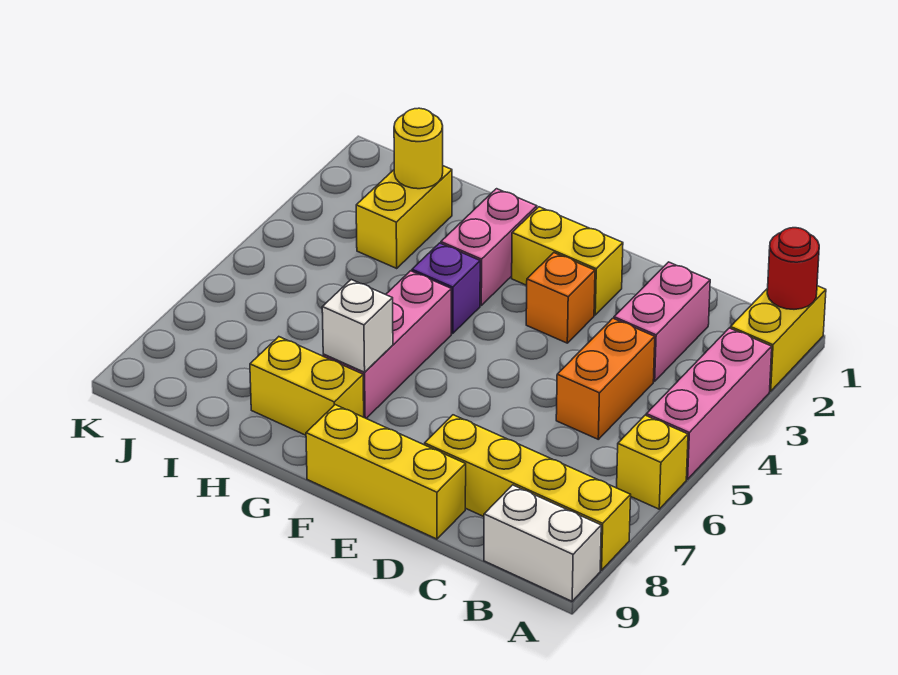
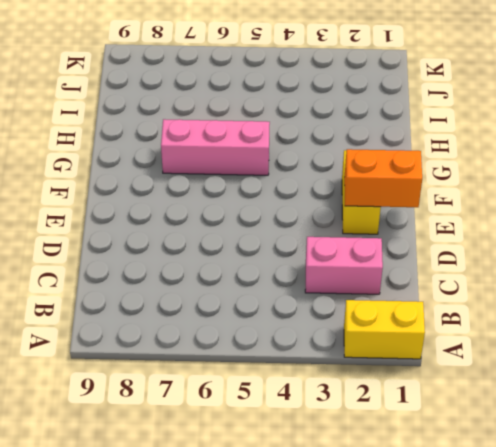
orange 1x2 brick [344,149,422,207] -> orange 1x2 brick moved to [556,318,655,439]
none -> pink 1x3 brick [646,328,772,479]
none -> yellow 1x1 brick [617,415,688,509]
none -> yellow 1x4 brick [425,415,631,570]

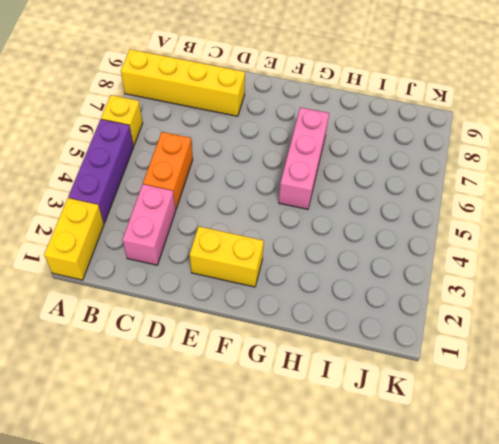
purple 1x3 brick [68,119,133,223] -> pink 1x3 brick [646,328,772,479]
none -> white 1x2 brick [484,485,601,601]
none -> yellow 1x3 brick [306,405,466,539]
none -> orange 1x1 brick [526,253,595,343]

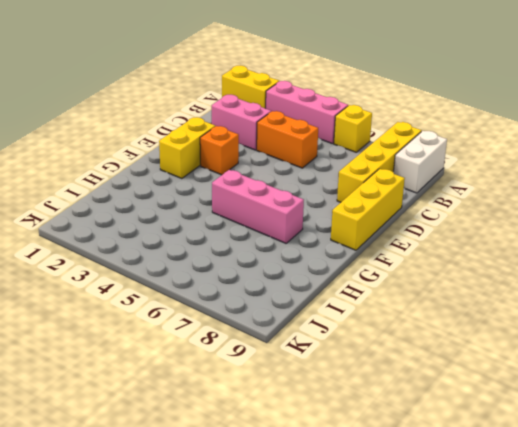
none -> pink 1x2 brick [441,189,537,305]
none -> purple 1x1 brick [412,243,480,334]
none -> yellow 1x2 brick [250,337,364,435]

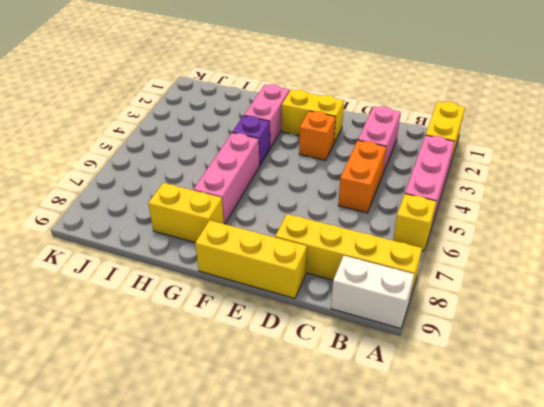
none -> yellow 1x2 brick [356,166,452,268]
none -> red 1x1 round brick [767,228,819,309]
none -> white 1x1 brick [322,280,393,372]

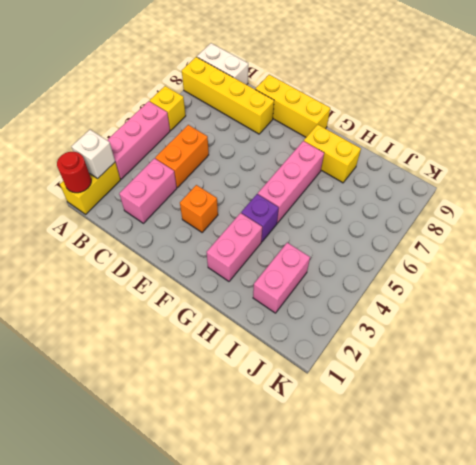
white 1x1 brick [71,130,115,178] -> white 1x1 brick moved to [322,280,393,372]
pink 1x2 brick [253,243,310,313] -> yellow 1x2 brick [356,166,452,268]
none -> yellow 1x2 brick [512,207,623,315]
none -> yellow 1x1 round brick [394,108,443,189]

